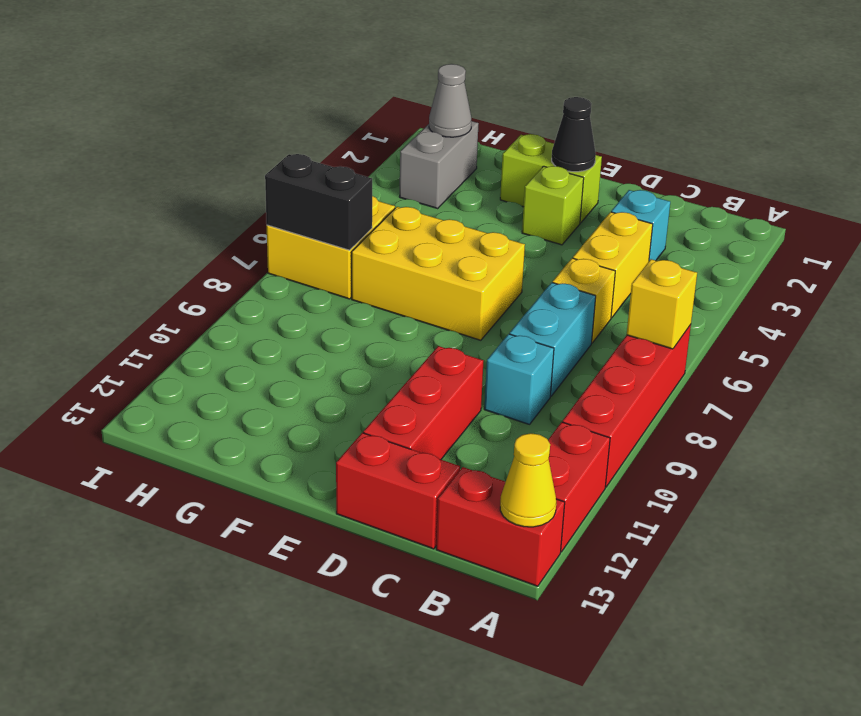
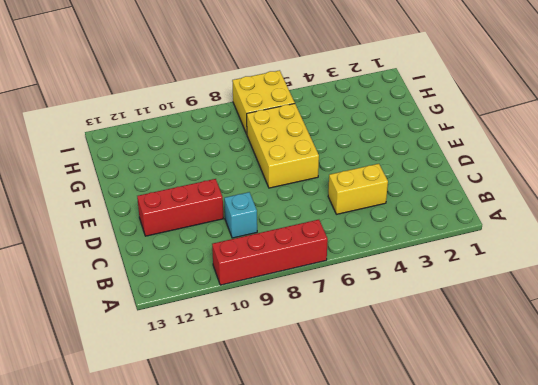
none -> red 1x2 brick [548,422,610,552]
none -> red 1x2 brick [436,467,565,586]
none -> cyan 1x1 brick [611,190,670,261]

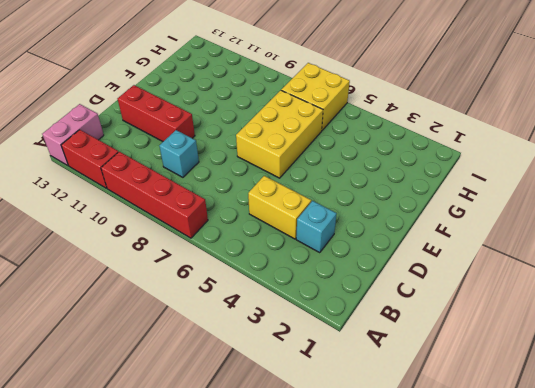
pink 1x2 brick [42,104,104,166] -> red 1x2 brick [436,467,565,586]
none -> yellow 1x1 brick [553,258,615,343]
none -> cyan 1x2 brick [510,283,596,396]
none -> red 1x2 brick [336,433,460,549]

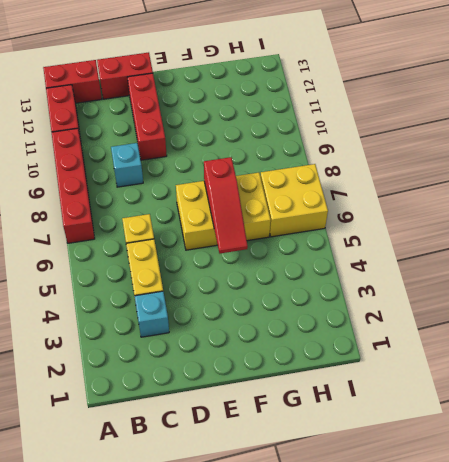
red 1x3 slope [204,157,248,254] -> none
none -> cyan 1x2 brick [510,283,596,396]
none -> lime 1x2 brick [500,134,602,223]
none -> lime 1x1 brick [522,166,584,245]

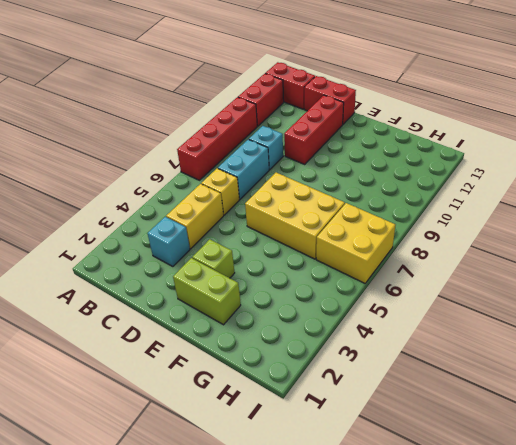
none -> grey 1x2 brick [399,121,479,208]
none -> yellow 1x1 brick [627,259,697,349]
none -> yellow 1x1 cone [500,433,556,527]

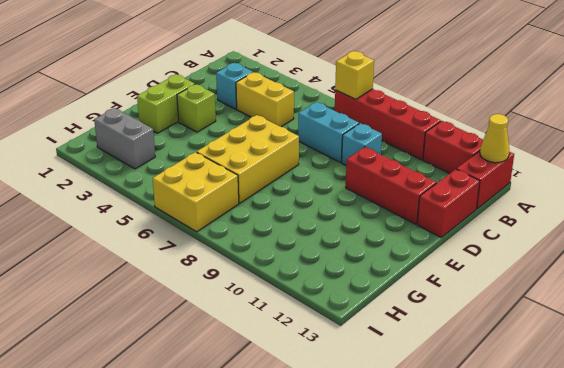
none -> yellow 1x1 brick [553,258,615,343]
none -> black 1x1 cone [552,97,596,172]
none -> grey 1x1 cone [429,64,471,137]

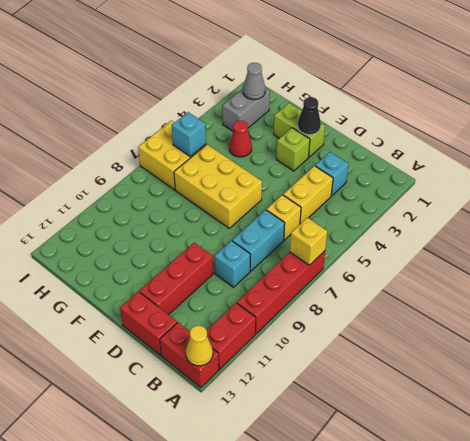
red 1x1 cone [229,121,252,157] -> none
cyan 1x1 brick [172,112,206,156] -> none
none -> black 1x2 brick [265,154,372,250]

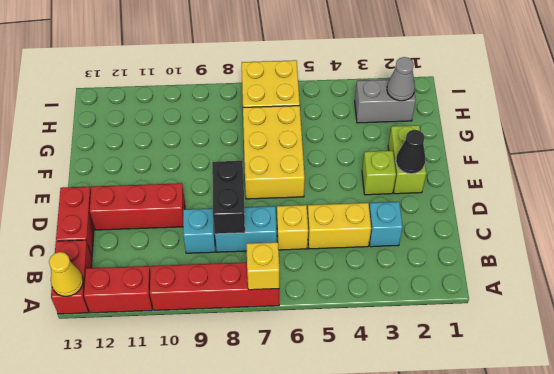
black 1x2 brick [212,161,245,234] -> black 1x2 brick moved to [265,154,372,250]

